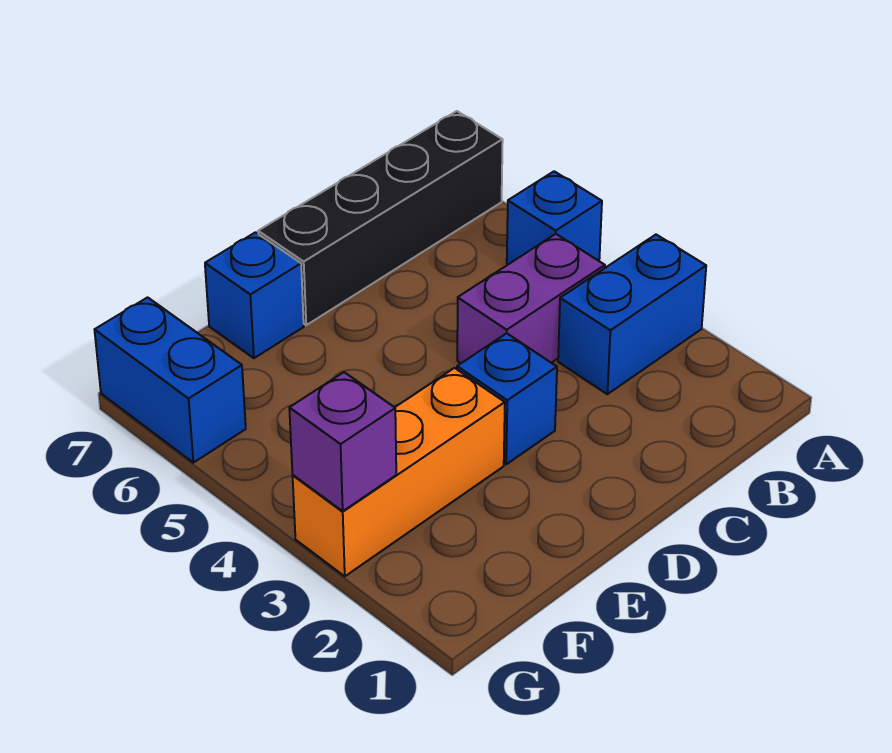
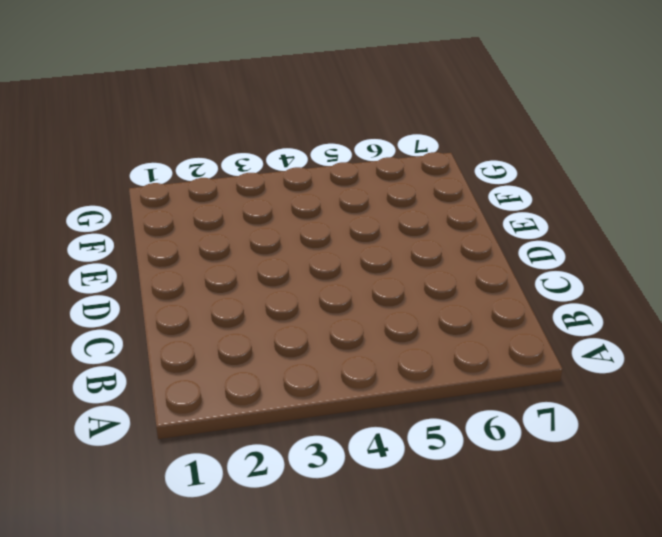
none -> blue 1x2 brick [558,235,706,394]
none -> blue 1x1 brick [507,171,602,264]

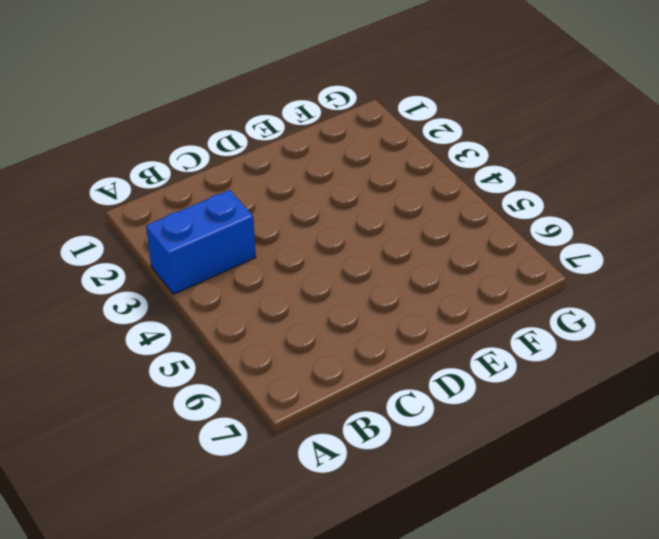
none -> blue 1x1 brick [507,171,602,264]
none -> black 1x4 brick [258,111,503,325]

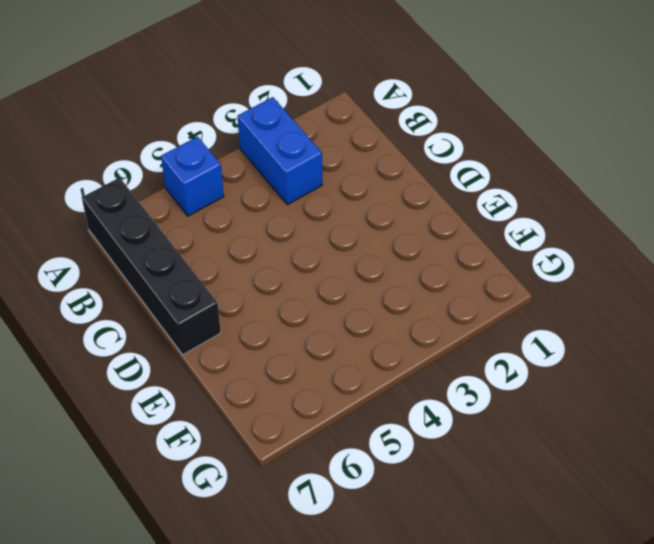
none -> purple 1x2 brick [457,234,605,363]
none -> blue 1x1 brick [457,333,557,464]

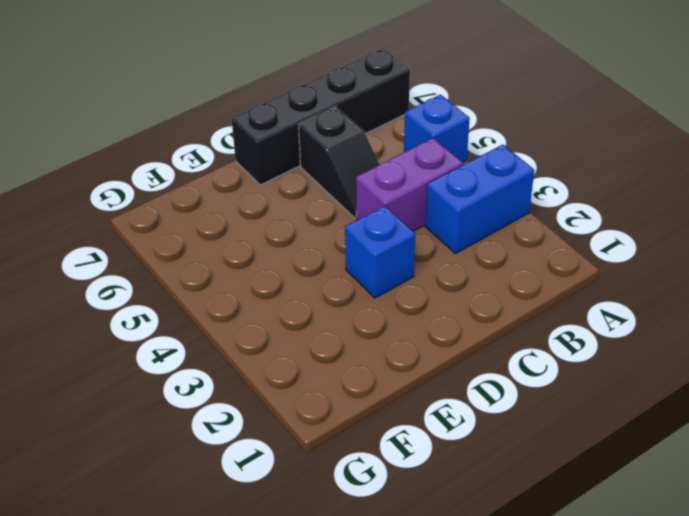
black 1x2 slope [299,107,380,218] -> none
none -> orange 1x3 brick [293,368,505,576]
none -> blue 1x1 brick [205,232,304,358]

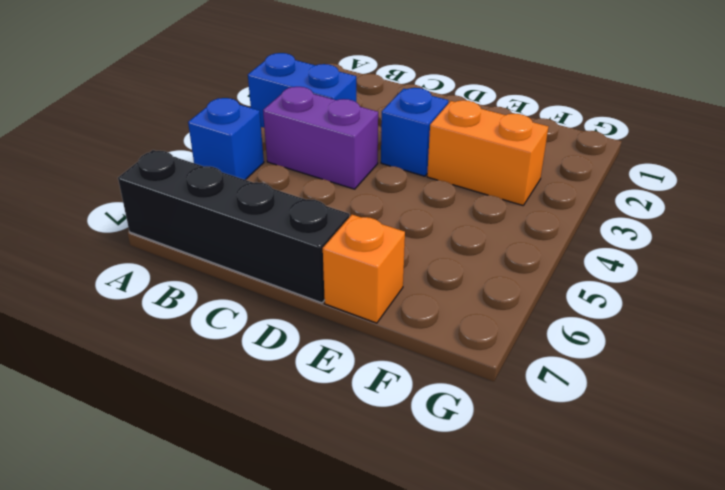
orange 1x2 brick [427,100,548,205] -> orange 1x3 brick [293,368,505,576]
orange 1x1 brick [323,215,405,323] -> blue 1x1 brick [205,232,304,358]
none -> blue 1x2 brick [95,297,246,463]
none -> purple 1x1 brick [289,372,396,511]

